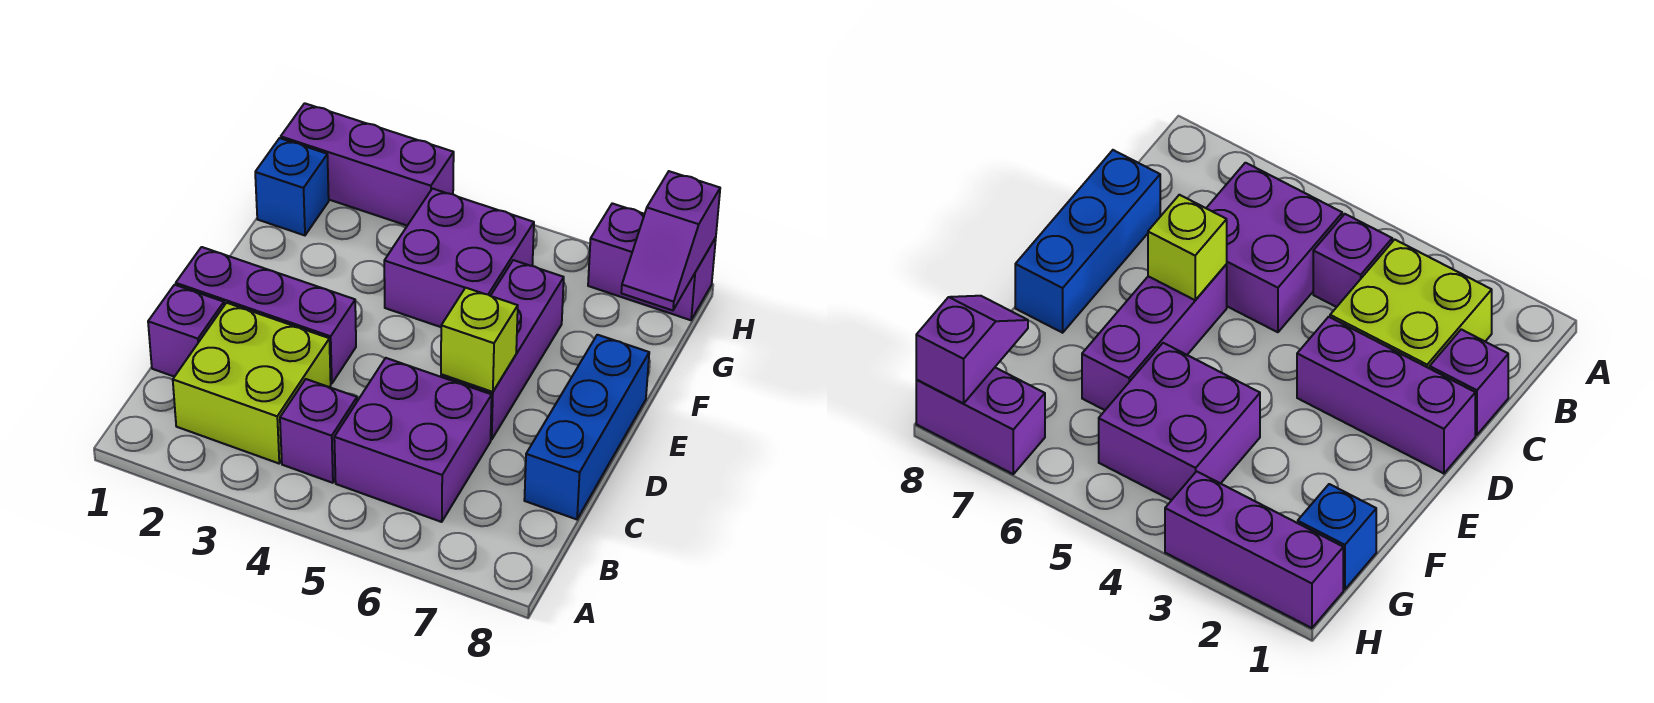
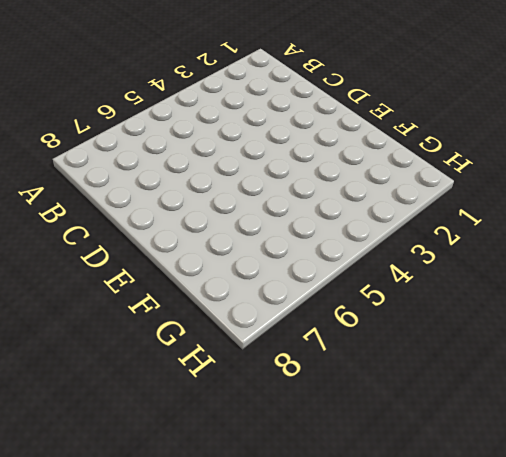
none -> lime 2x2 brick [173,303,331,463]
none -> purple 1x1 brick [280,379,357,483]
none -> purple 2x2 brick [334,358,492,522]

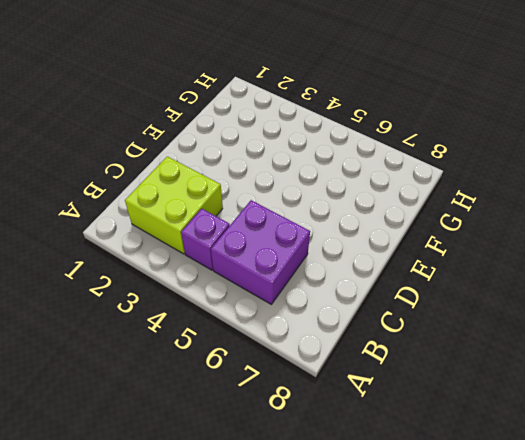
none -> purple 1x1 brick [148,285,224,377]
none -> blue 1x3 brick [524,335,649,519]
none -> purple 1x3 brick [176,247,356,384]

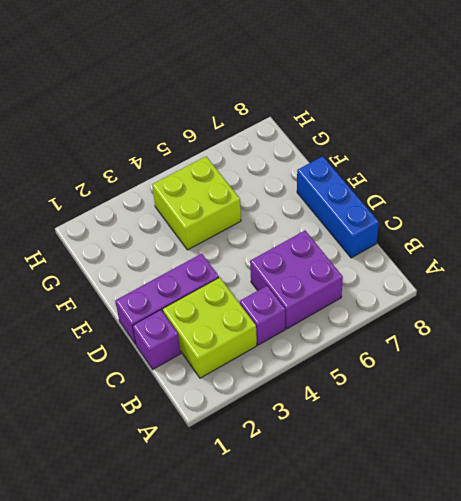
lime 2x2 brick [152,157,241,250] -> purple 2x2 brick [384,189,534,327]
none -> purple 1x3 brick [441,260,564,440]
none -> blue 1x1 brick [255,138,329,235]
none -> purple 1x3 brick [281,103,454,226]

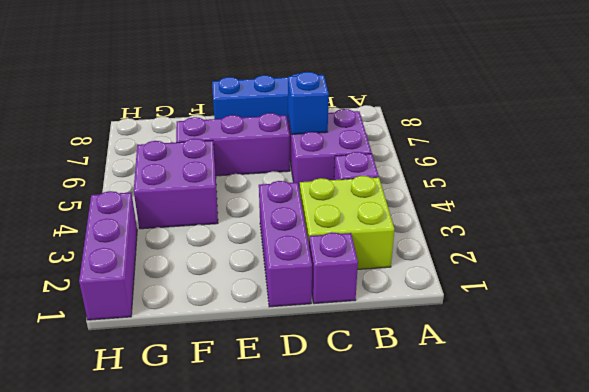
blue 1x1 brick [288,72,329,134] -> blue 1x1 brick moved to [255,138,329,235]
none -> purple 1x2 brick [588,203,716,320]
none -> lime 1x1 brick [441,288,518,392]
none -> purple 1x2 slope [621,171,720,310]

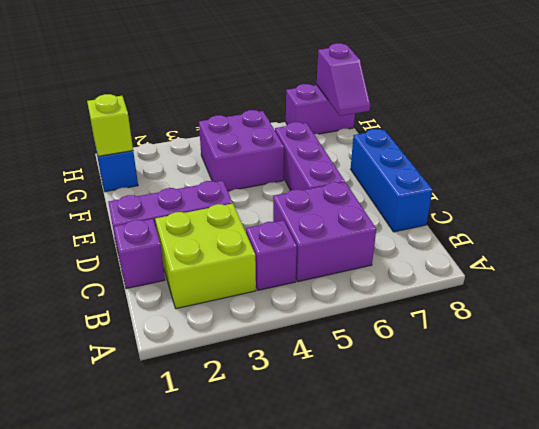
lime 1x1 brick [87,94,133,156] -> lime 1x1 brick moved to [441,288,518,392]
none -> purple 1x3 brick [281,103,454,226]

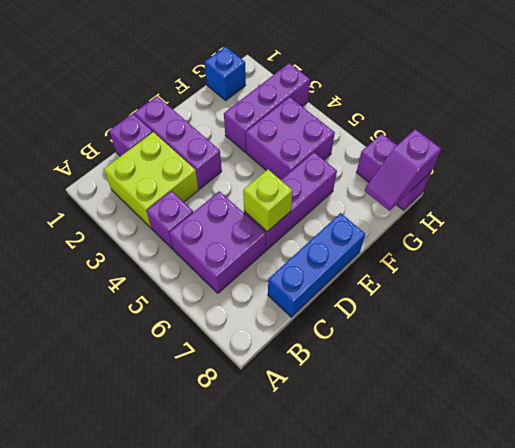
purple 1x3 brick [224,63,310,152] -> purple 1x3 brick turned to [281,103,454,226]

